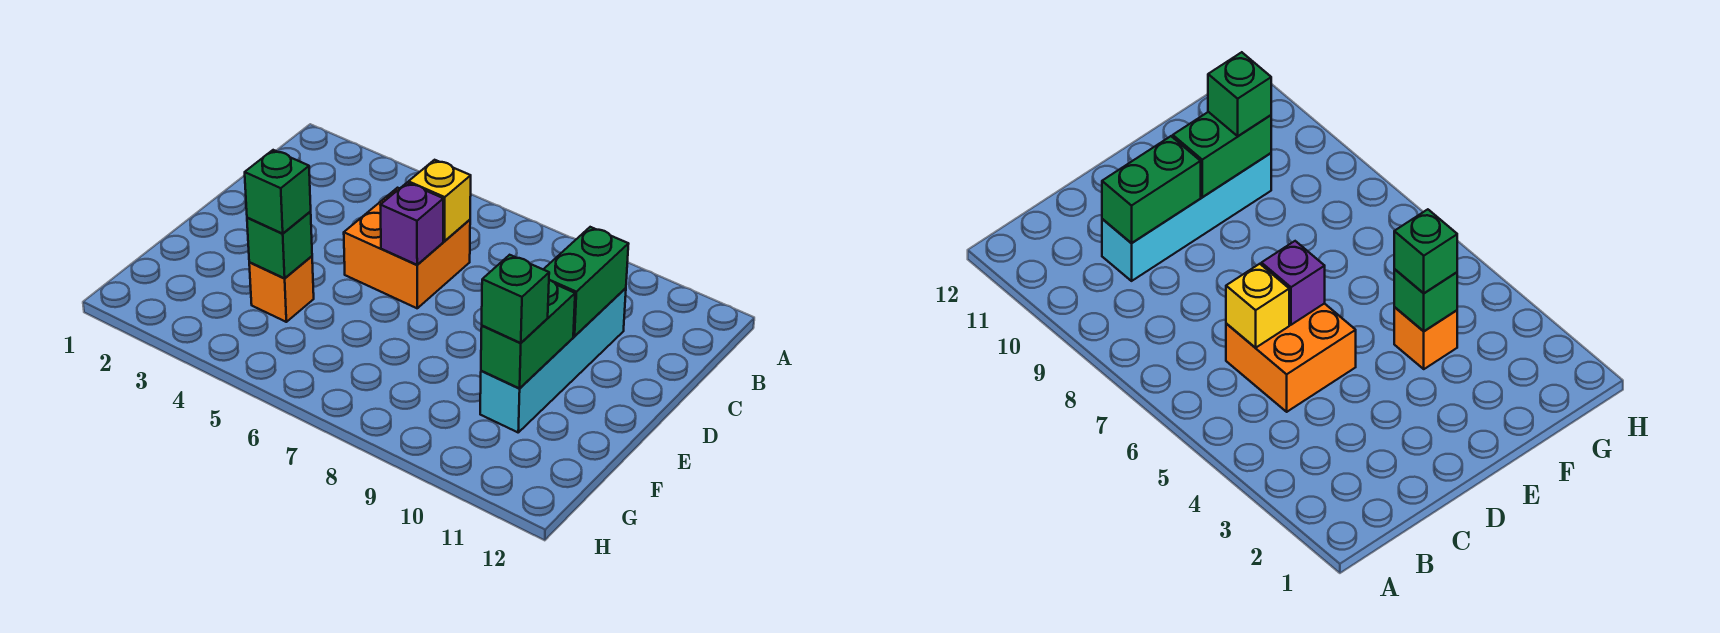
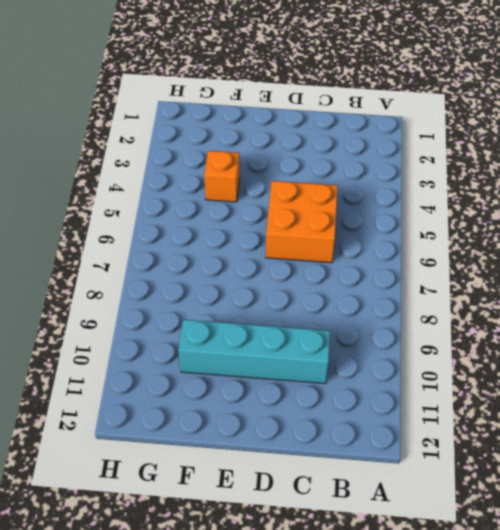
none -> yellow 1x1 brick [408,160,471,241]
none -> green 1x2 brick [543,227,628,336]

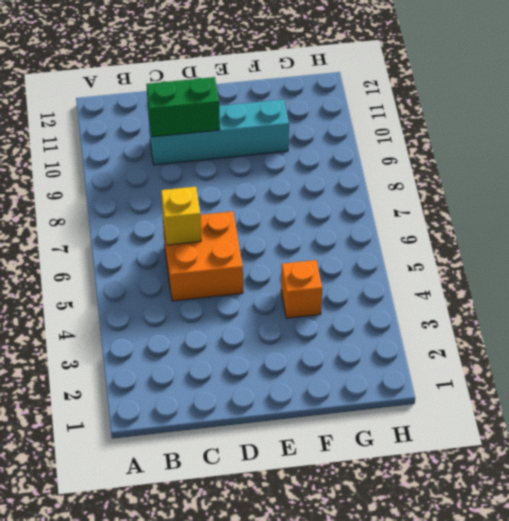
none -> purple 1x1 brick [381,183,443,265]
none -> green 1x2 brick [481,280,575,388]

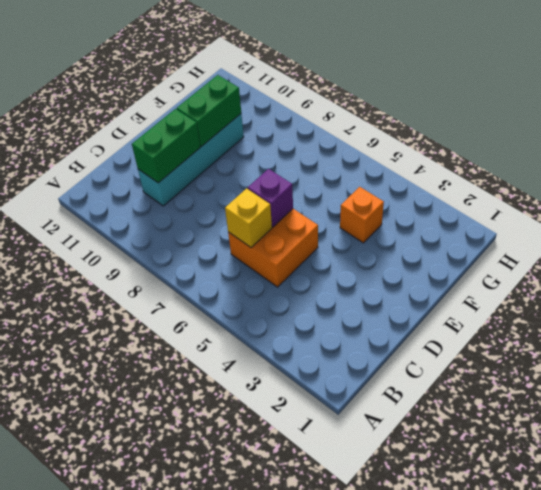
none -> green 1x1 brick [247,211,312,278]
none -> green 1x1 brick [245,150,311,234]

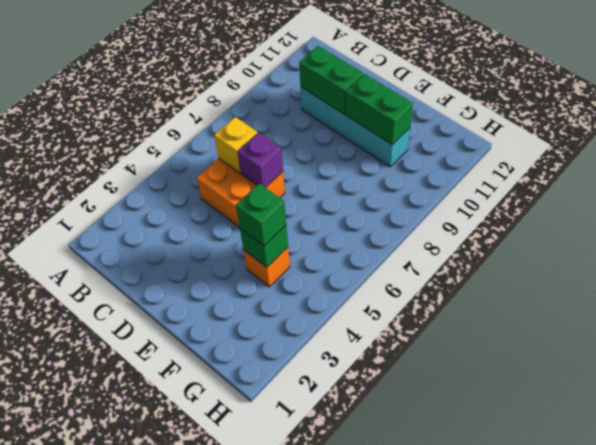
none -> green 1x1 brick [482,255,549,343]

